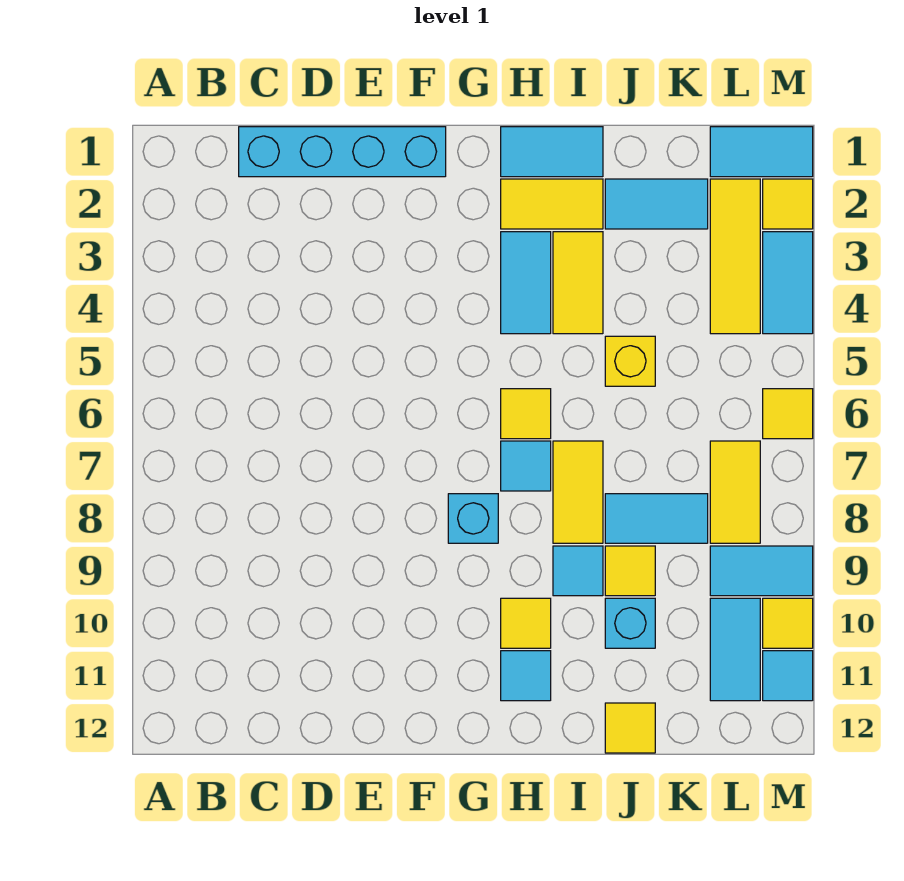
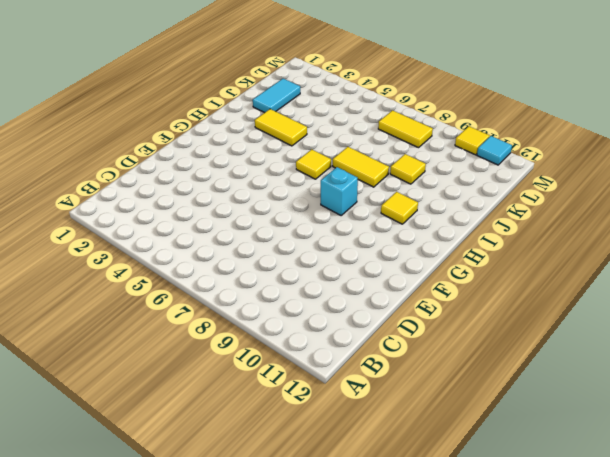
none -> cyan 1x4 brick [239,127,446,177]
none -> cyan 1x2 tile [501,127,603,177]
none -> yellow 1x2 tile [501,179,603,229]

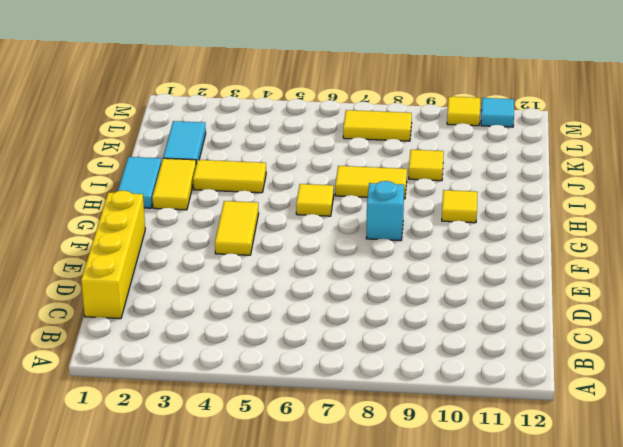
yellow 1x4 brick [81,190,145,319] -> cyan 1x4 brick [239,127,446,177]
yellow 1x2 tile [215,201,259,255] -> none
none -> cyan 1x2 tile [501,232,551,334]
none -> cyan 1x1 tile [501,441,551,491]
none -> cyan 1x1 tile [501,651,551,701]

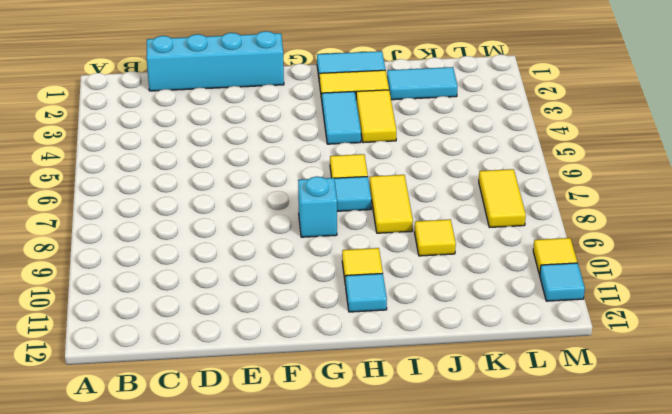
none -> cyan 1x1 tile [553,546,603,596]
none -> yellow 1x1 brick [605,336,655,386]
none -> cyan 1x2 tile [605,494,708,543]

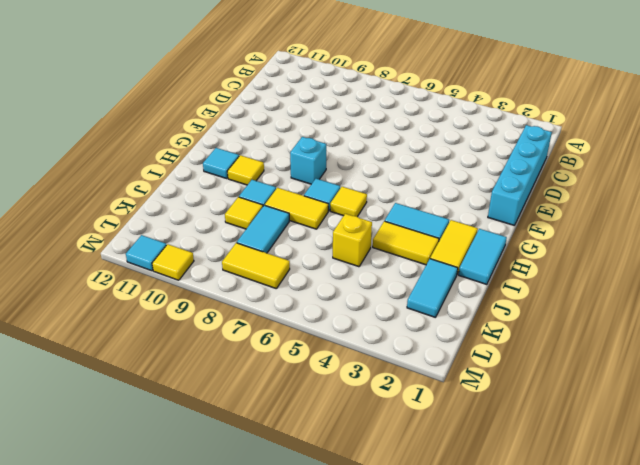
none -> cyan 1x1 brick [605,598,655,648]
none -> yellow 1x1 tile [605,703,655,753]
none -> cyan 1x2 tile [710,127,813,177]

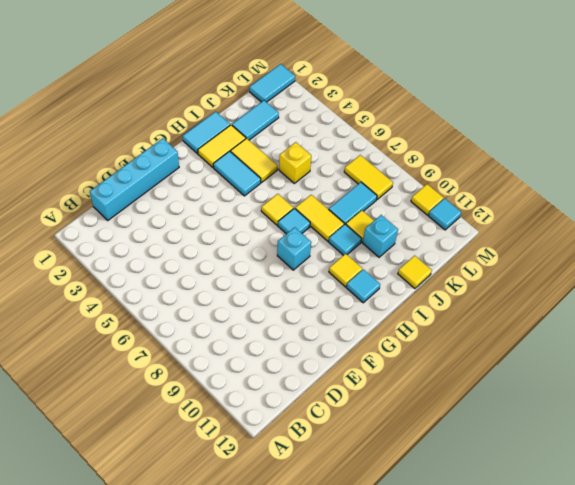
none -> yellow 1x3 tile [710,179,760,334]
none -> cyan 1x2 tile [710,546,813,596]
none -> cyan 1x2 tile [710,598,760,701]

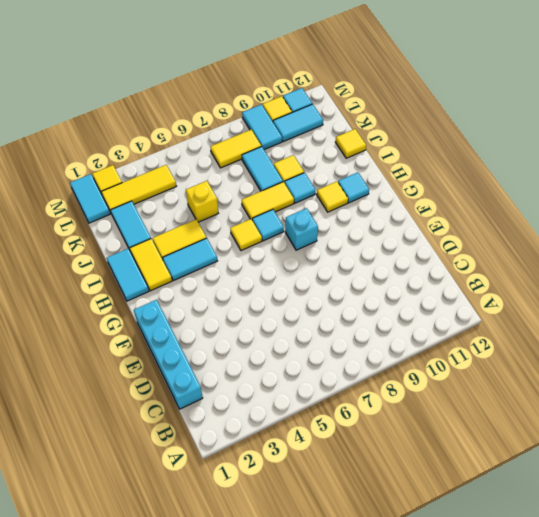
none -> cyan 1x1 brick [605,598,655,648]
none -> cyan 1x2 tile [763,232,813,334]
none -> yellow 1x1 tile [763,389,813,439]

